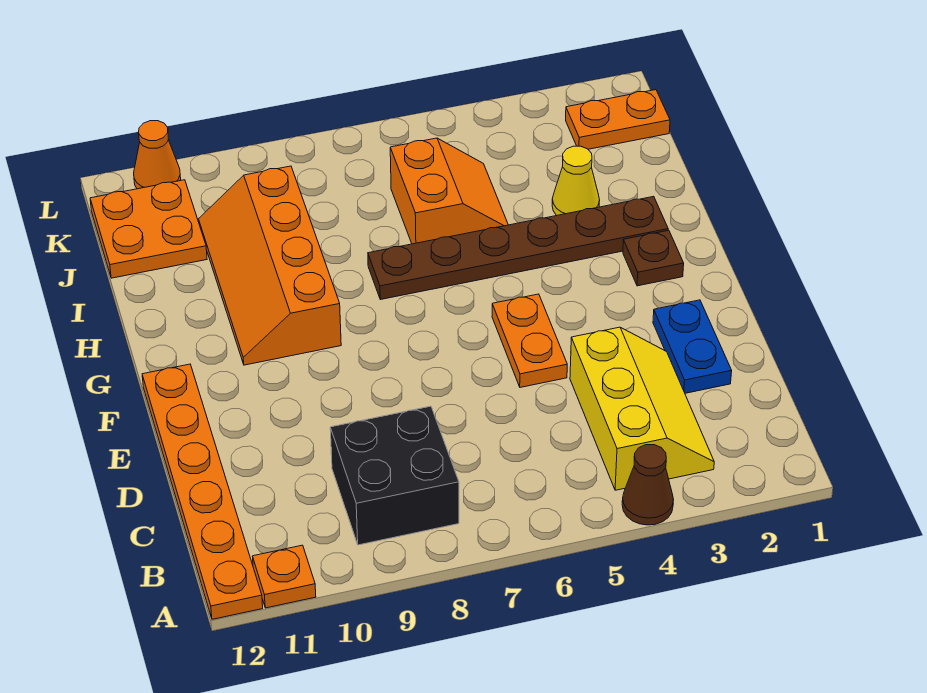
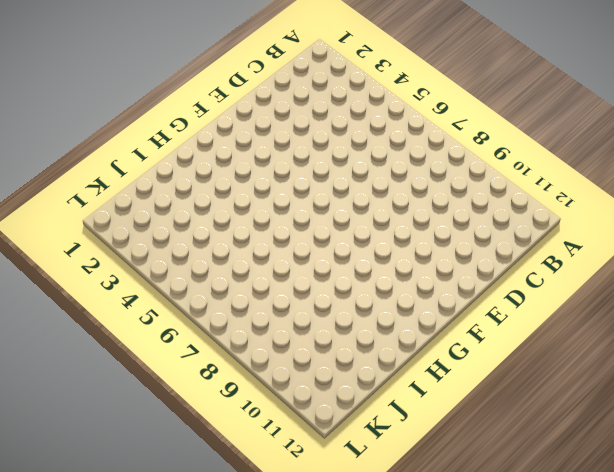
none -> brown 1x1 cone [622,445,674,525]
none -> orange 1x1 plate [253,545,316,608]
none -> orange 1x6 plate [142,364,263,619]

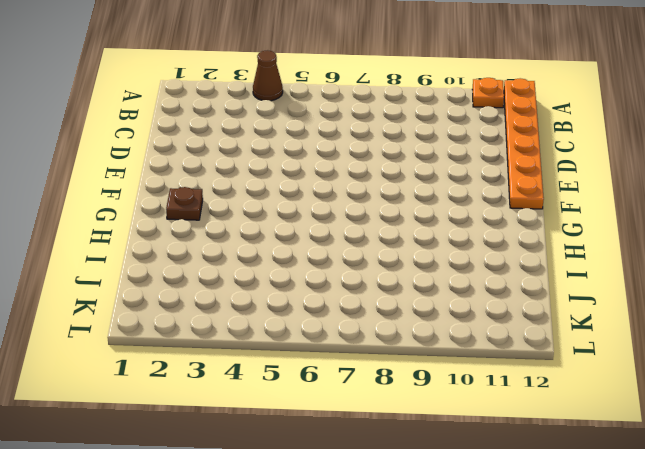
none -> yellow 2x3 slope [570,327,714,490]
none -> black 2x2 brick [330,406,459,545]
none -> blue 1x2 plate [653,300,732,393]

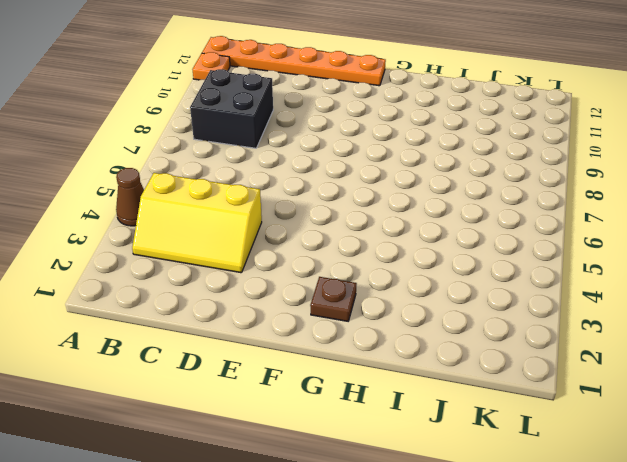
none -> blue 1x2 plate [653,300,732,393]
none -> orange 1x2 plate [492,294,567,387]
none -> orange 2x4 slope [199,166,341,365]

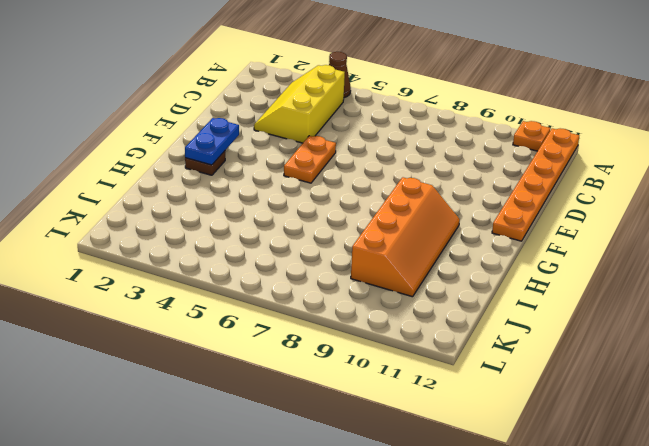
blue 1x2 plate [185,118,239,165] -> blue 1x2 plate moved to [653,300,732,393]
none -> black 2x2 brick [330,406,459,545]
none -> brown 1x6 plate [368,196,668,300]
none -> yellow 1x1 cone [552,146,600,216]

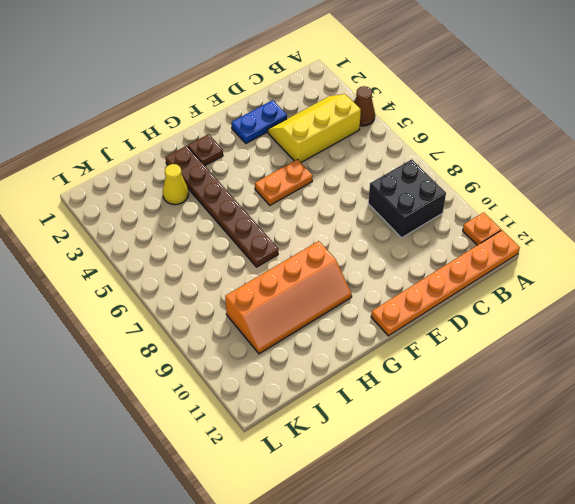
none -> orange 2x2 slope [390,138,508,244]
none -> orange 2x2 plate [90,180,207,278]
none -> orange 1x2 plate [566,90,670,149]

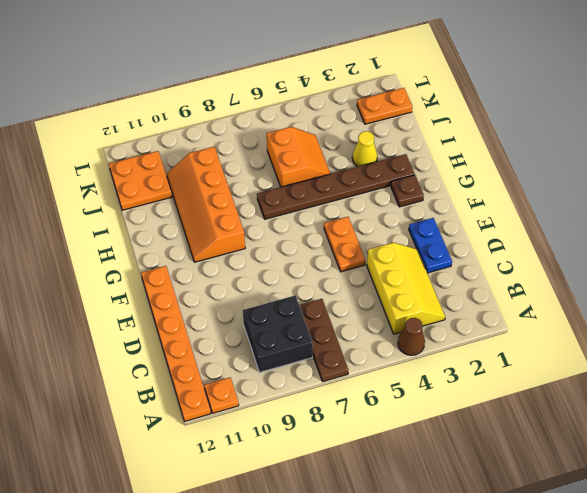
brown 1x3 plate [299,299,348,382] -> none
none -> orange 1x1 cone [134,121,181,189]

